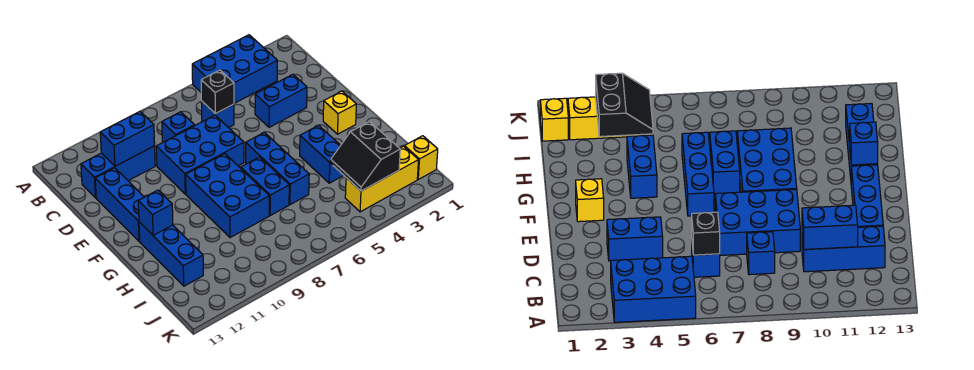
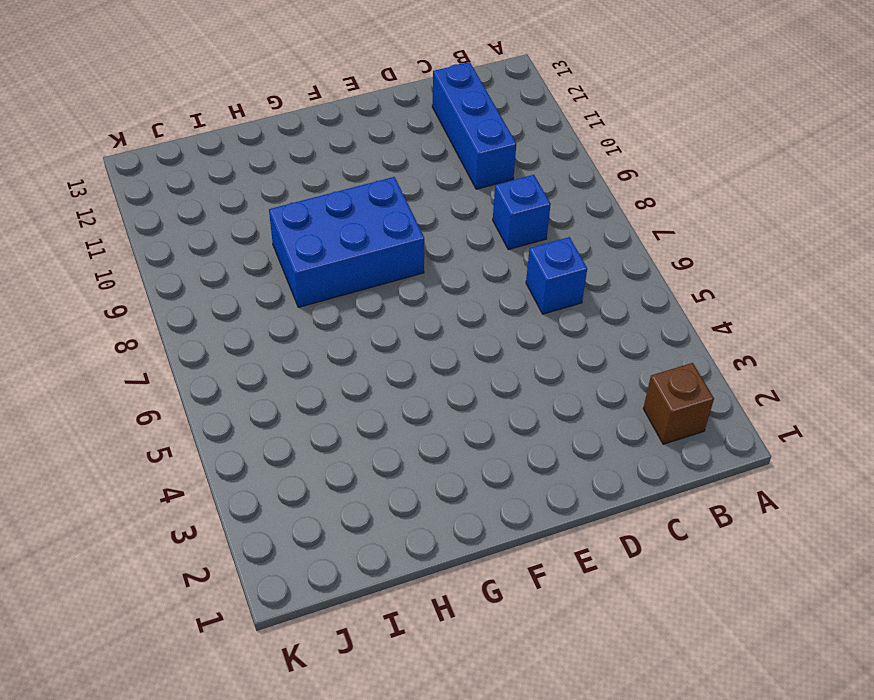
brown 1x1 brick [643,363,714,444] -> none
none -> blue 2x3 brick [192,35,277,103]
none -> blue 1x2 brick [255,74,307,127]
none -> blue 2x3 brick [156,115,244,194]

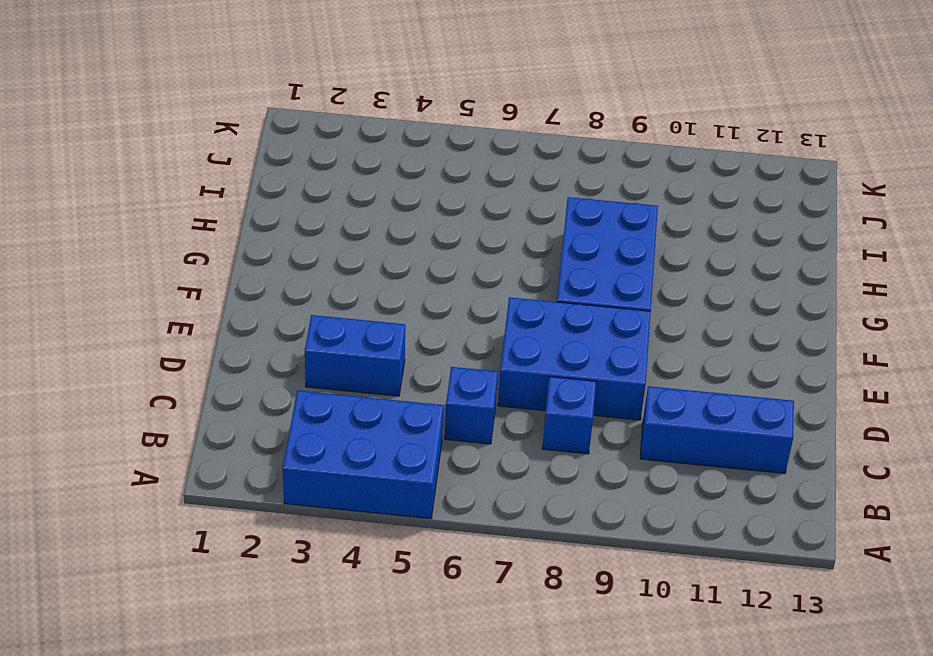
none -> blue 1x3 brick [95,168,144,241]
none -> yellow 1x1 brick [323,91,356,134]
none -> blue 1x3 brick [246,132,309,205]

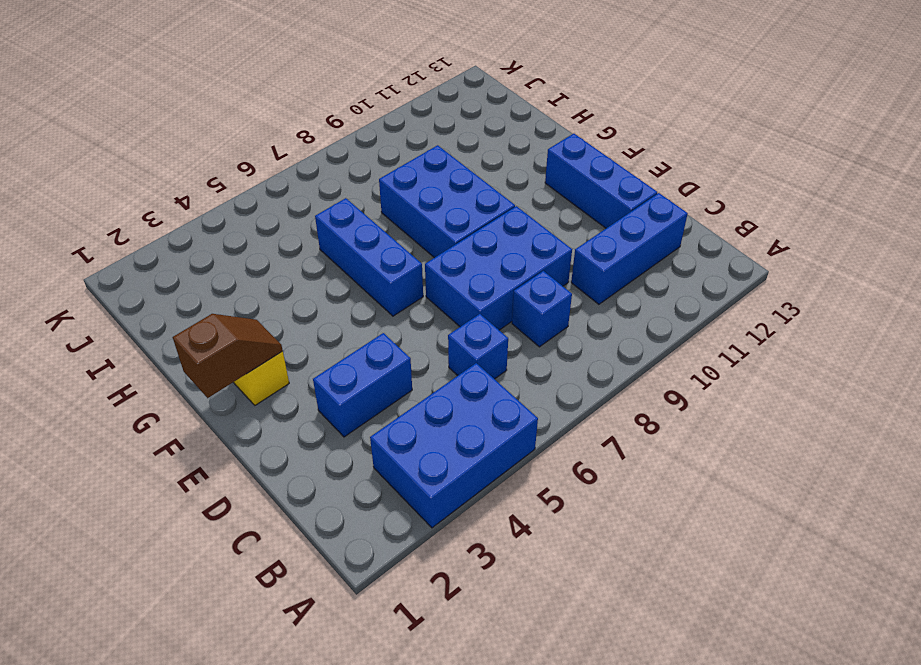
brown 1x2 slope [173,314,283,398] -> none
none -> blue 1x2 brick [300,126,344,183]
none -> blue 1x2 brick [241,157,289,216]
none -> blue 1x3 brick [139,222,203,286]

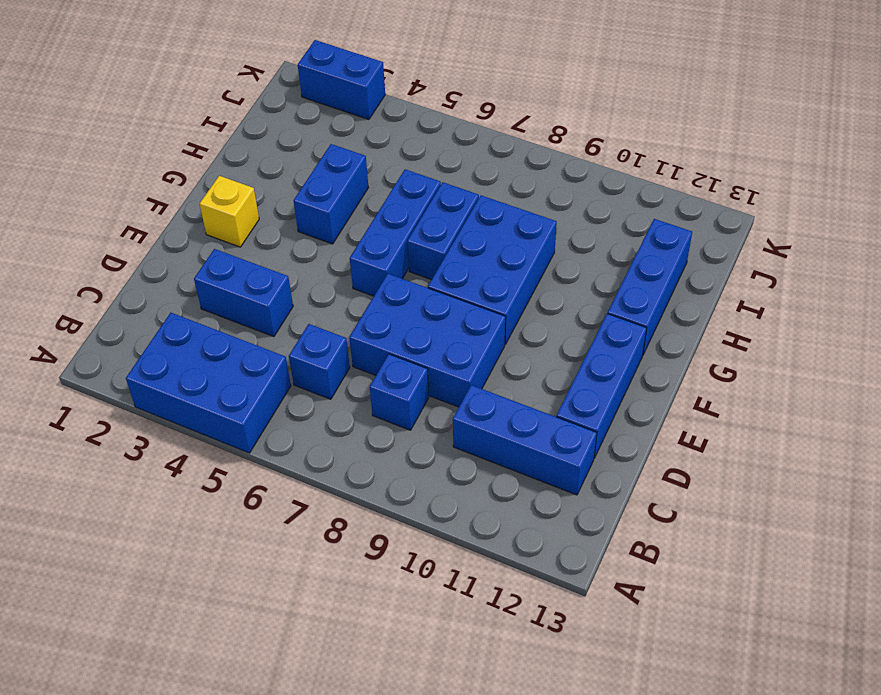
blue 1x2 brick [298,40,385,119] -> blue 1x2 brick moved to [100,112,155,166]
none -> yellow 1x1 brick [404,136,438,179]
none -> yellow 1x3 brick [345,146,419,212]
none -> black 1x1 brick [201,70,234,114]

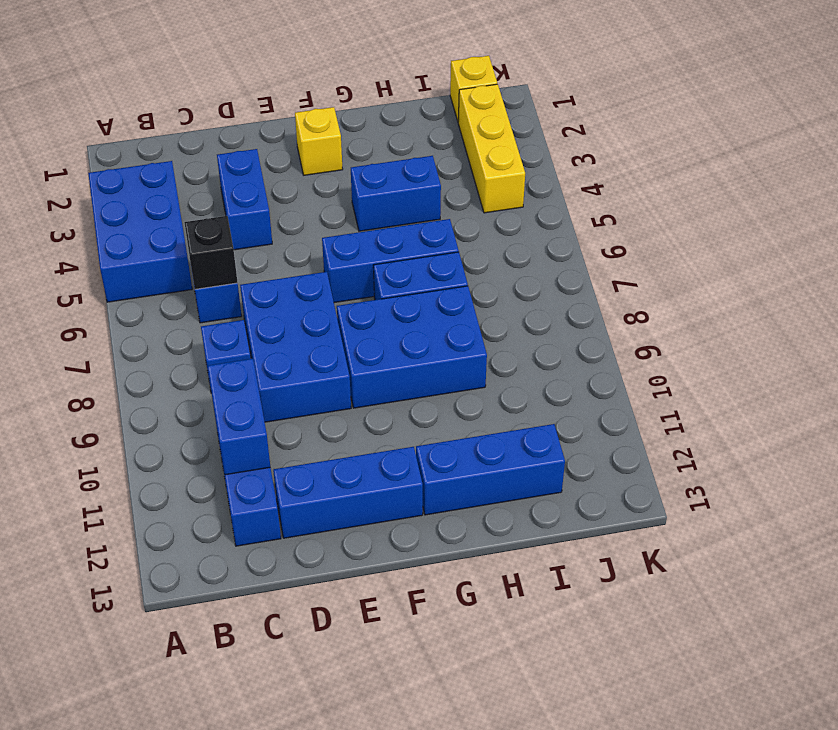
none -> blue 1x1 brick [138,190,173,235]
none -> black 2x2 slope [331,122,400,191]

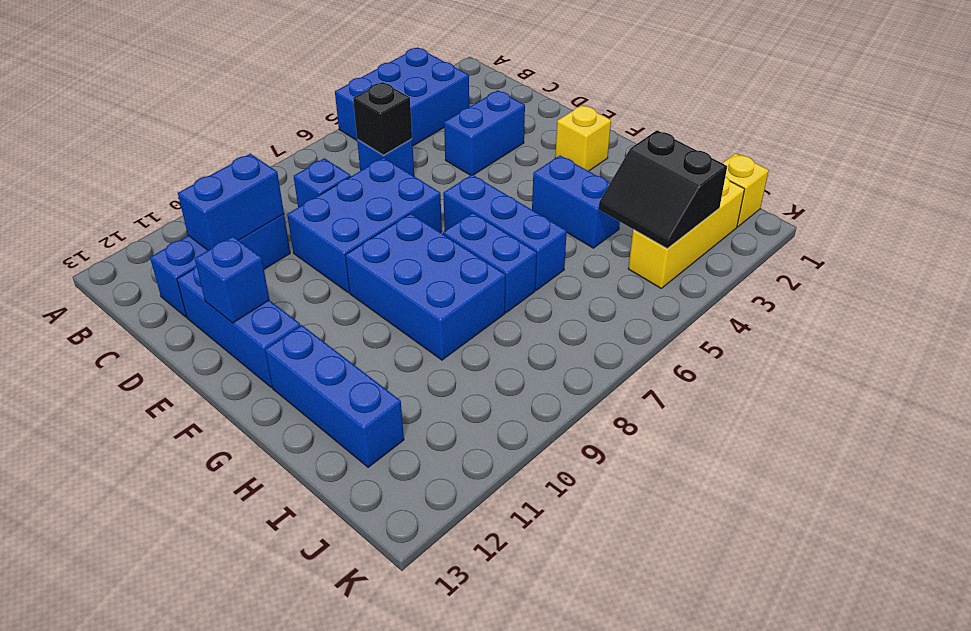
blue 1x1 brick [195,236,270,323] -> blue 1x1 brick moved to [138,190,173,235]

